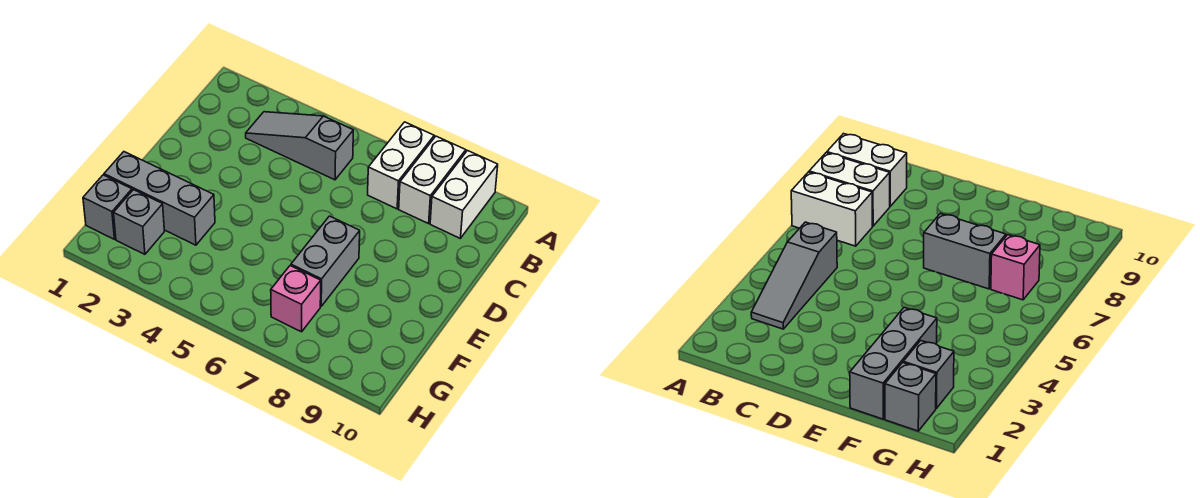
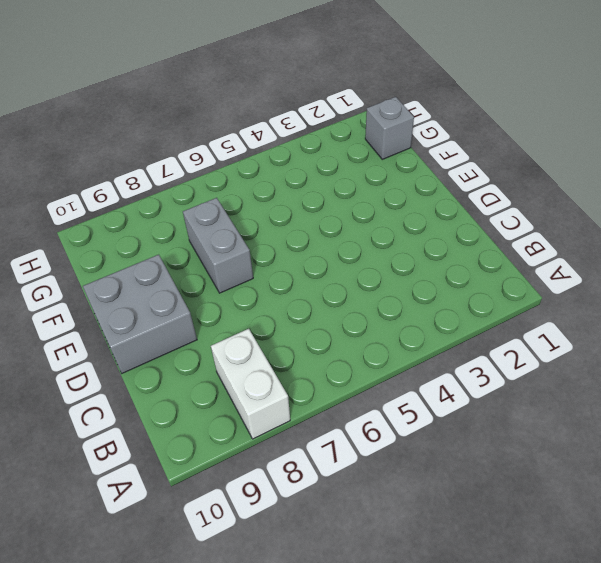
grey 2x2 brick [83,255,197,373] -> none
none -> white 1x2 brick [368,122,434,209]
none -> white 1x2 brick [430,151,498,238]

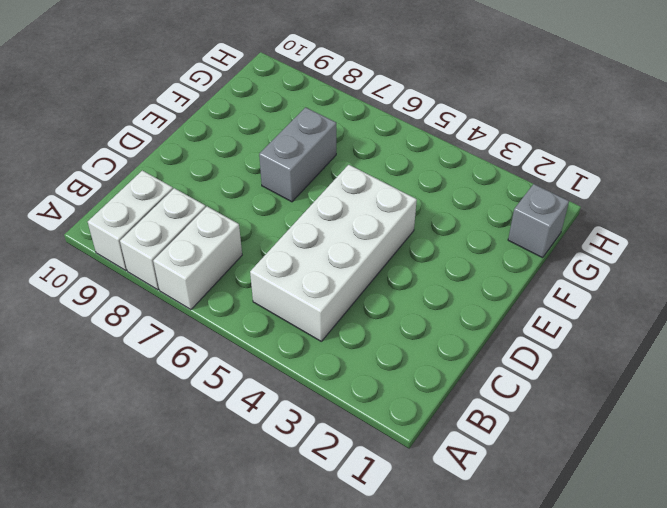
white 2x4 brick [250,165,417,341] -> grey 1x3 slope [246,112,353,180]
none -> grey 1x3 brick [104,152,215,245]
none -> grey 1x1 brick [114,190,164,254]

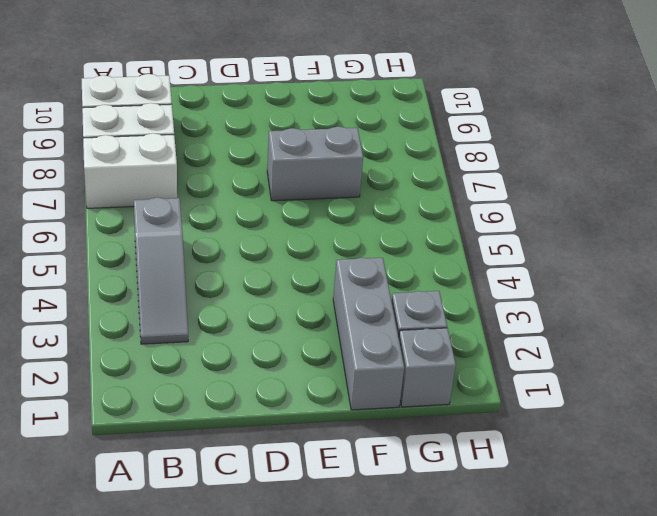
none -> pink 1x1 brick [271,266,321,332]

